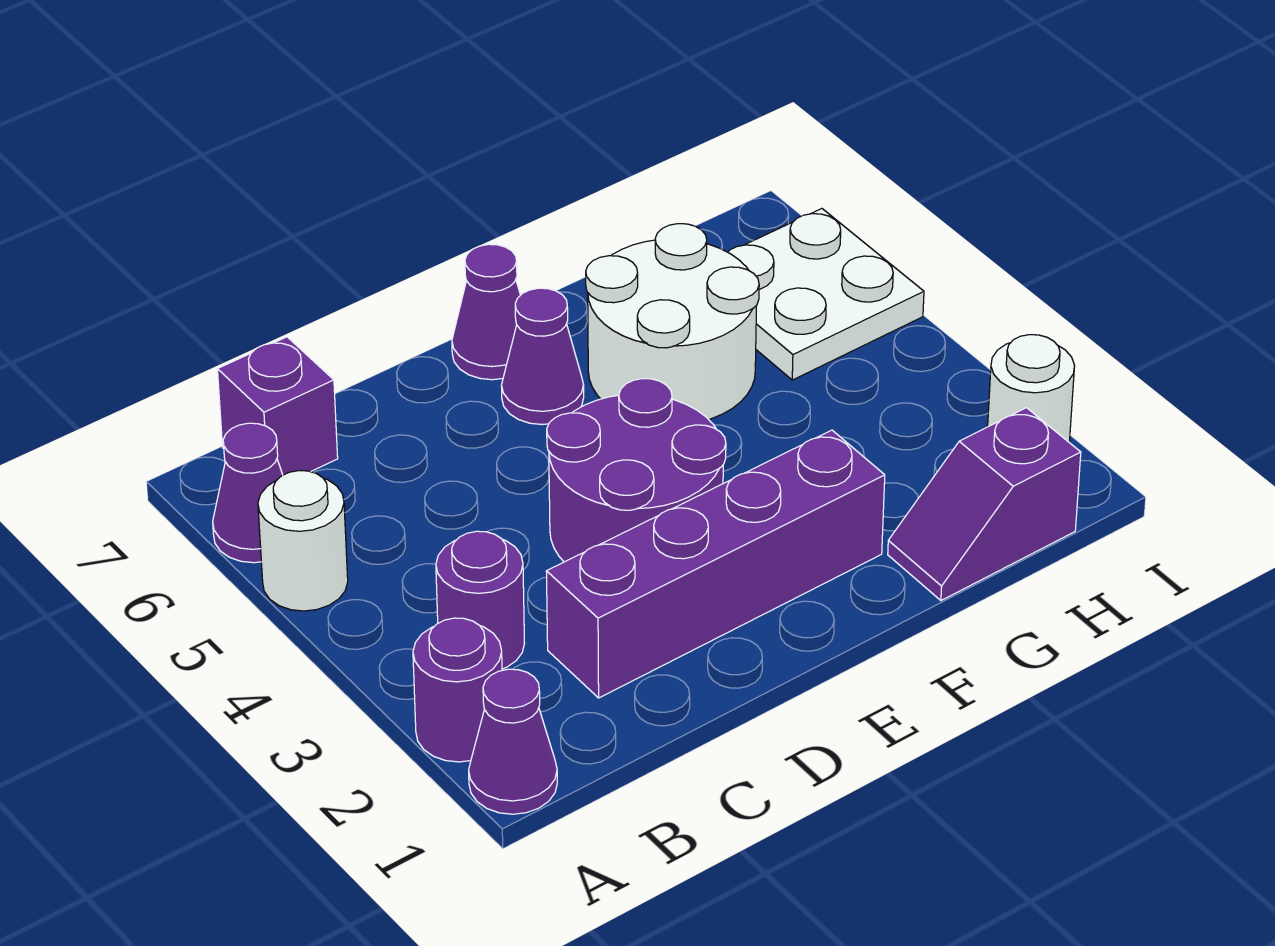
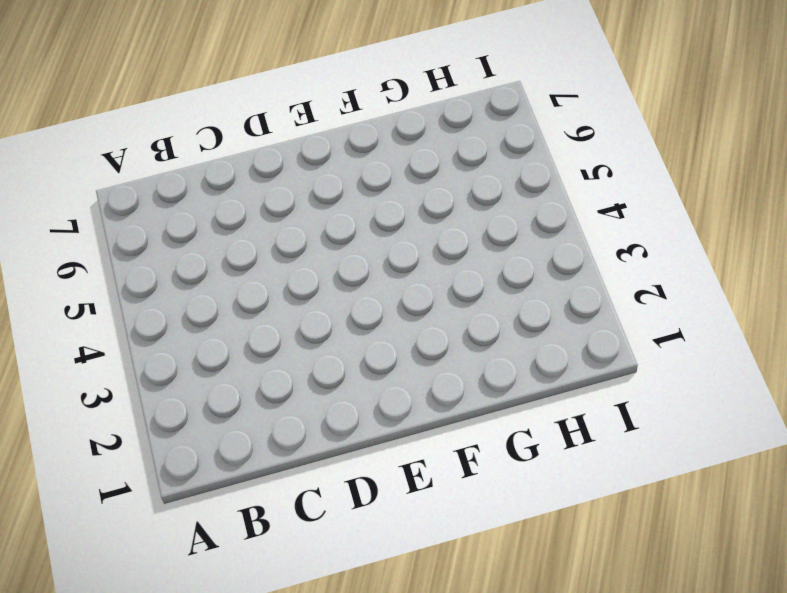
none -> purple 1x1 cone [469,669,557,814]
none -> purple 1x1 round brick [413,618,502,762]
none -> white 1x1 round brick [258,471,348,611]

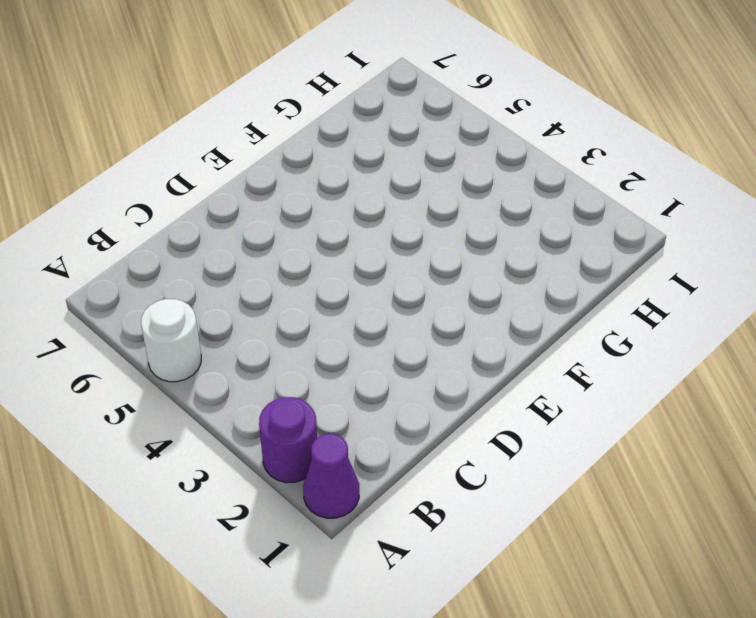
none -> purple 1x1 cone [213,423,283,563]
none -> purple 1x1 round brick [436,531,525,669]
none -> purple 1x1 brick [218,337,338,475]

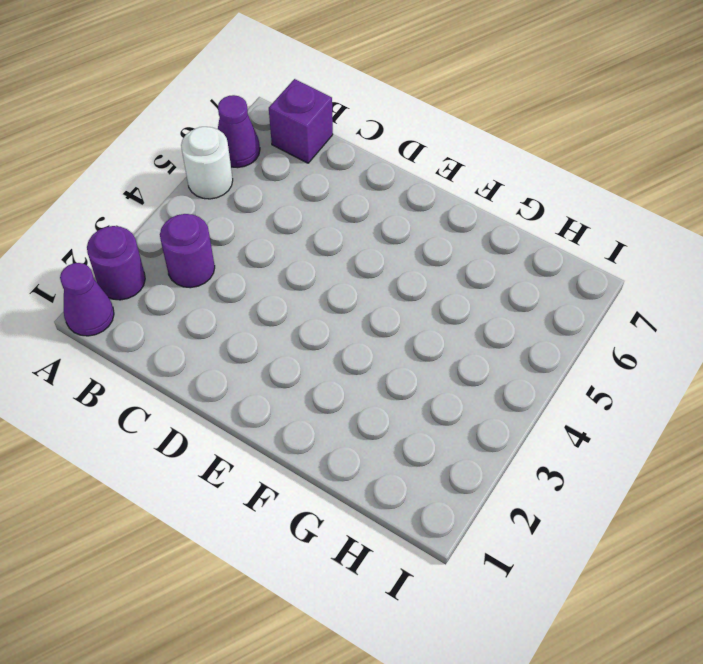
none -> purple 1x4 brick [546,430,885,698]
none -> purple 2x2 round brick [547,379,726,562]
none -> purple 1x1 cone [501,288,584,425]

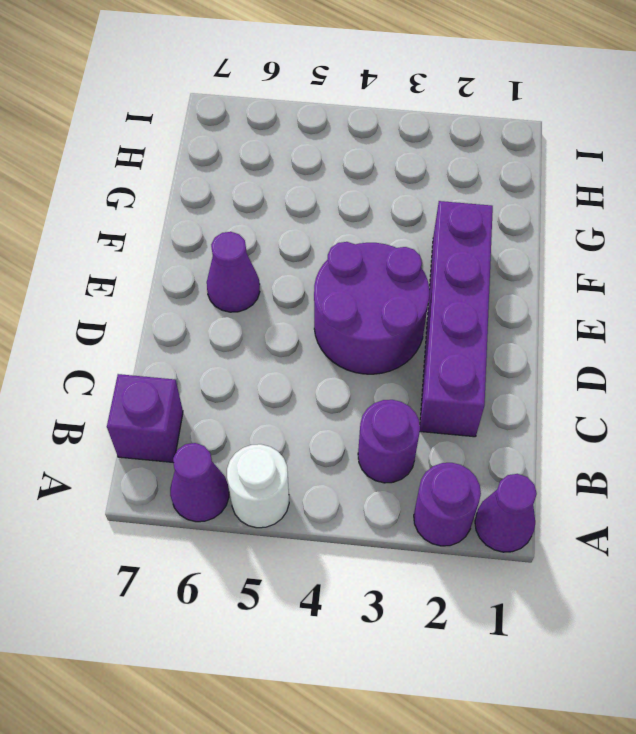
none -> purple 1x1 cone [452,244,520,380]
none -> white 2x2 round brick [586,224,759,419]
none -> purple 1x2 slope [888,408,1081,600]

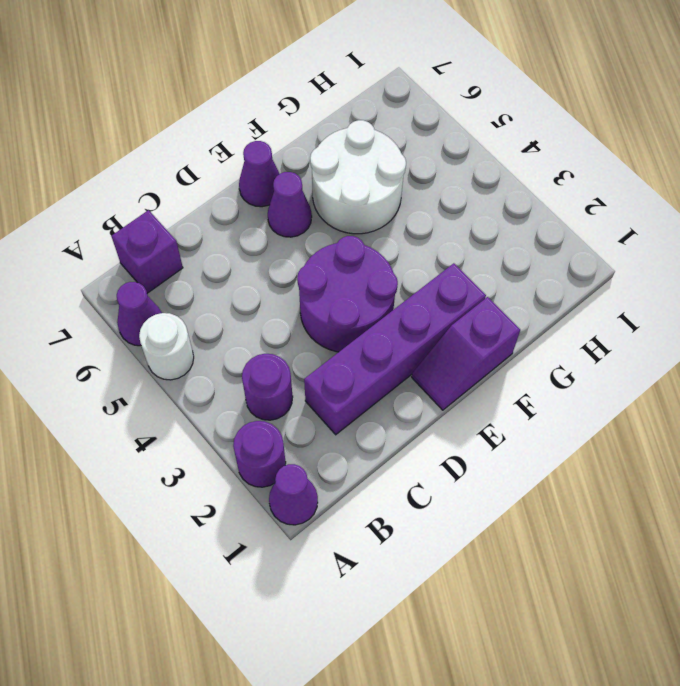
purple 1x2 slope [412,297,520,410] -> purple 1x2 slope moved to [888,408,1081,600]
none -> white 2x2 plate [728,209,924,380]
none -> white 1x1 round brick [988,335,1075,442]

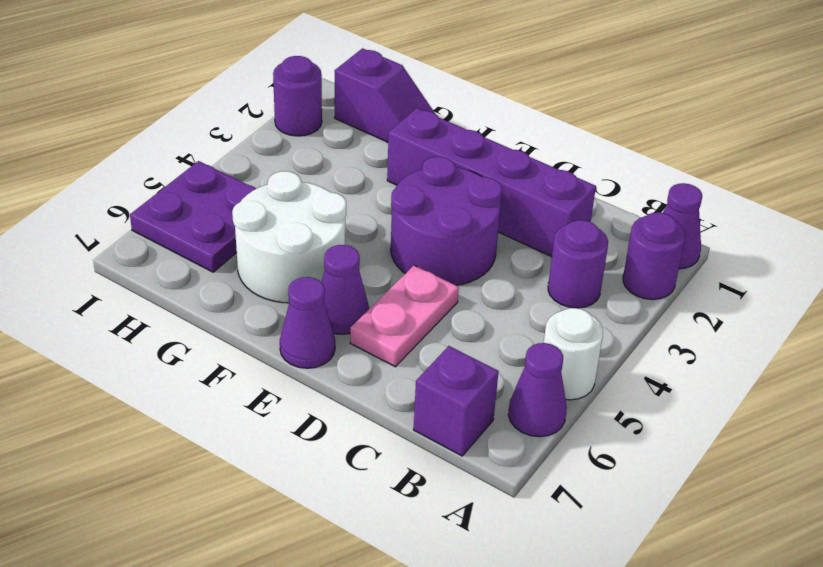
pink 1x2 plate [350,265,459,367] -> none
purple 2x2 plate [130,161,256,272] -> white 2x2 plate [728,209,924,380]
purple 1x1 round brick [273,56,322,136] -> white 1x1 round brick [988,335,1075,442]

